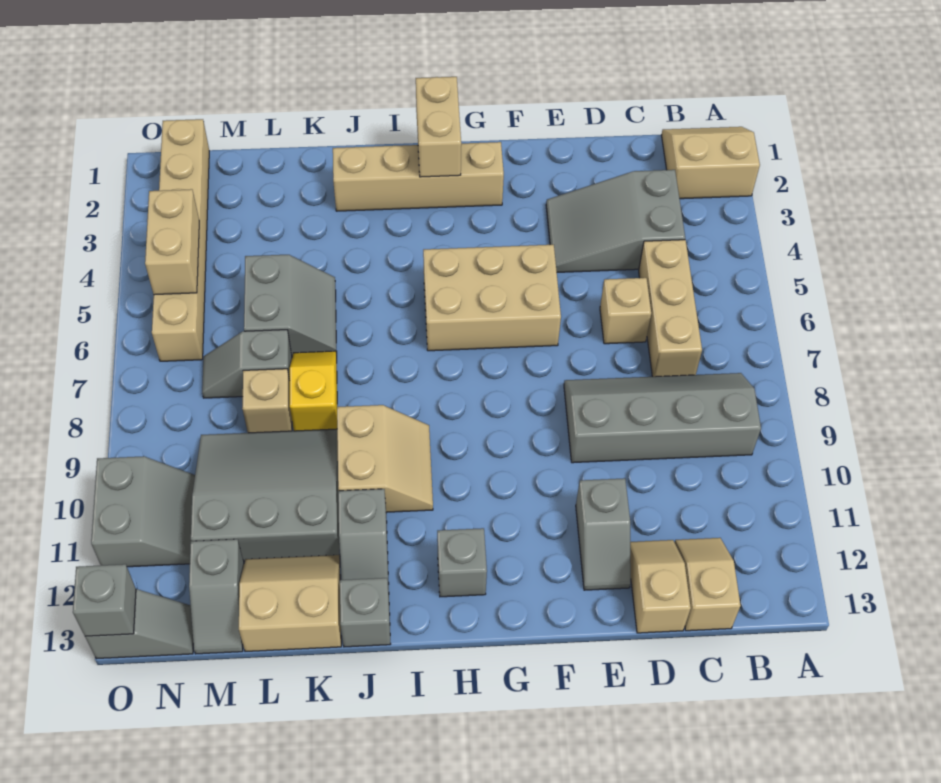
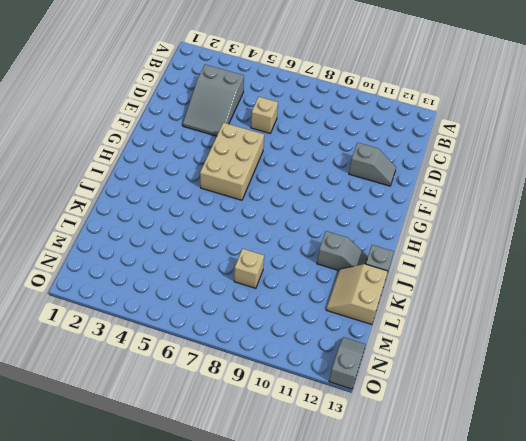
none -> tan 2x2 slope [662,127,760,199]
none -> grey 2x4 slope [564,373,761,463]
none -> tan 1x3 brick [639,240,702,377]

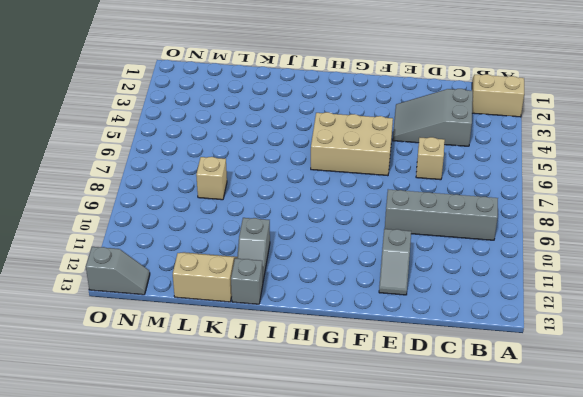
none -> tan 1x3 brick [639,240,702,377]
none -> tan 1x2 slope [675,538,741,631]
none -> tan 1x2 slope [630,540,691,633]

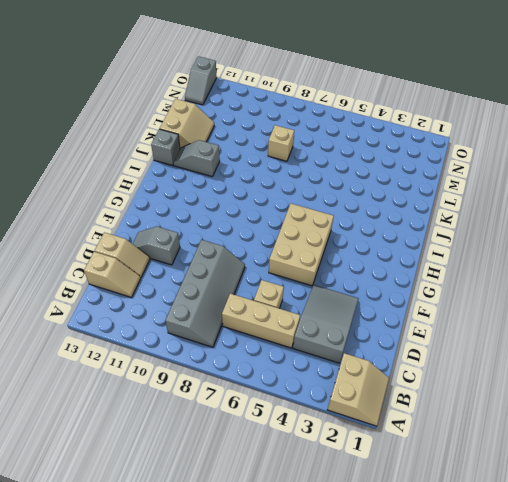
none -> tan 1x4 brick [333,142,504,211]
none -> grey 1x1 brick [437,528,487,597]
none -> tan 2x2 slope [337,405,433,512]

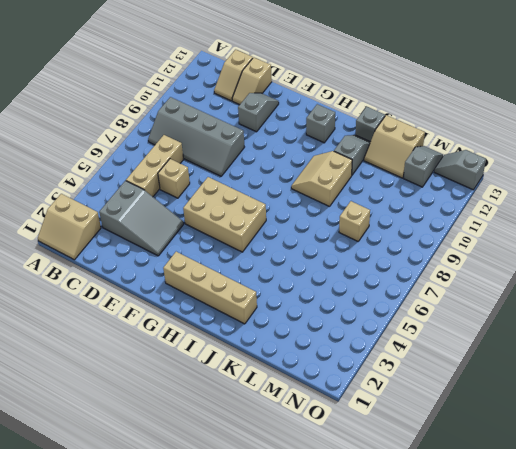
none -> grey 2x2 slope [244,255,337,356]
none -> yellow 1x2 slope [290,351,337,431]
none -> grey 3x3 slope [191,429,340,561]

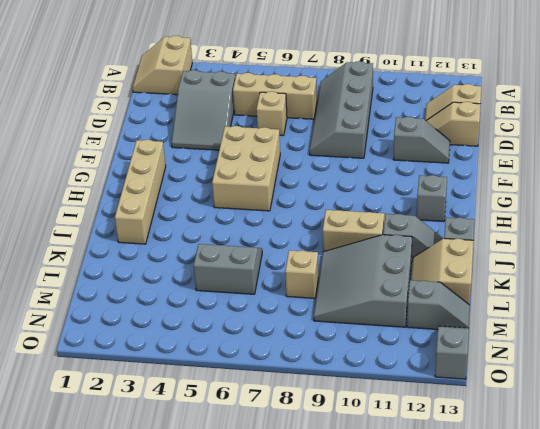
none -> yellow 1x2 slope [290,351,337,431]
none -> grey 1x2 slope [202,330,292,398]
none -> tan 1x6 brick [152,119,209,361]

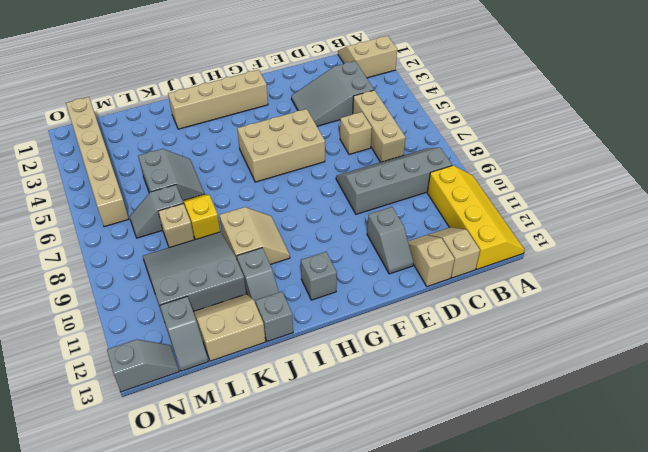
yellow 2x4 slope [427,165,525,269] -> none
none -> grey 2x2 slope [91,456,195,567]
none -> tan 1x2 brick [416,77,461,177]
none -> tan 1x2 brick [145,189,199,295]

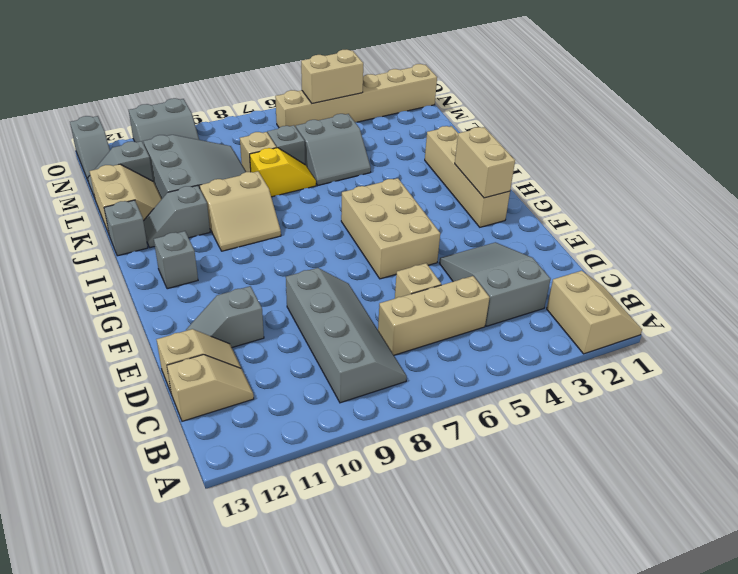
tan 1x2 brick [455,127,515,198] -> tan 1x2 brick turned to [416,77,461,177]
none -> grey 1x1 brick [73,564,136,636]

